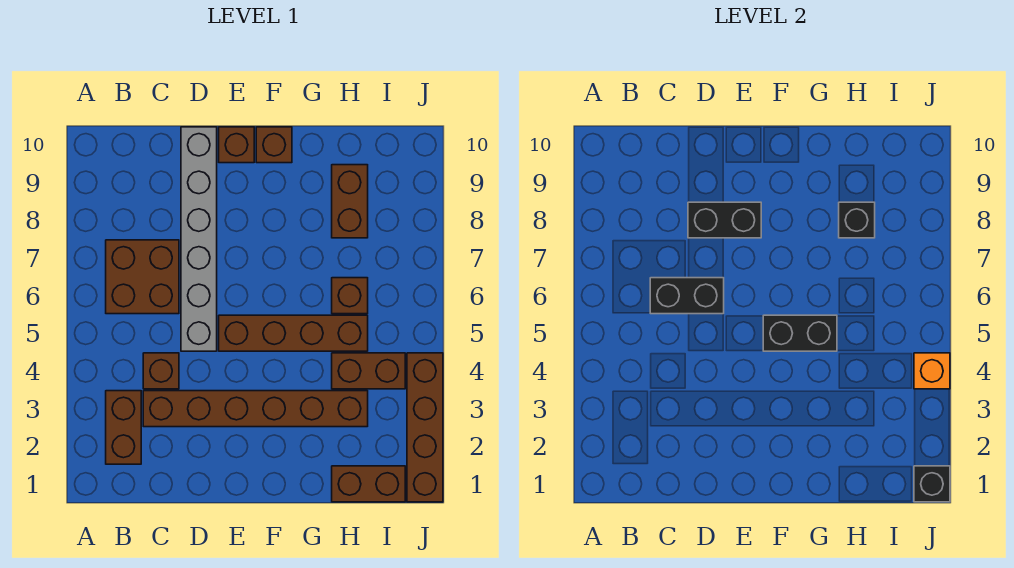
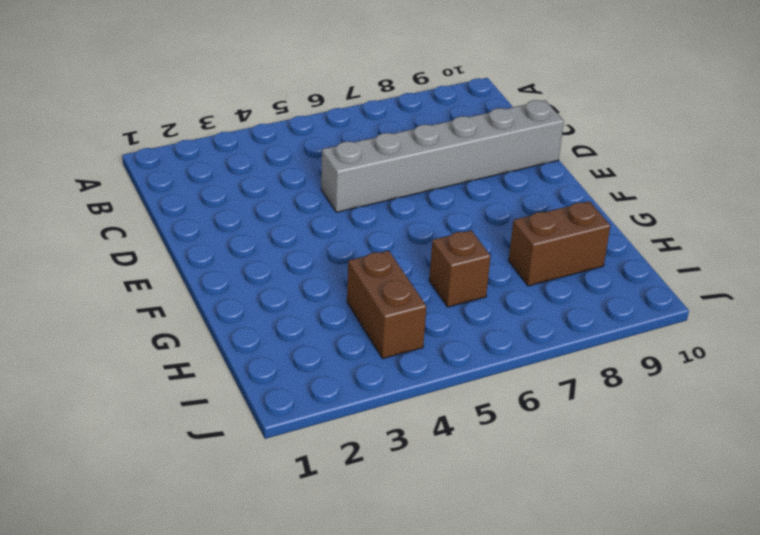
none -> brown 1x2 brick [106,391,141,464]
none -> brown 2x2 brick [106,240,179,314]
none -> brown 1x6 brick [143,391,368,427]

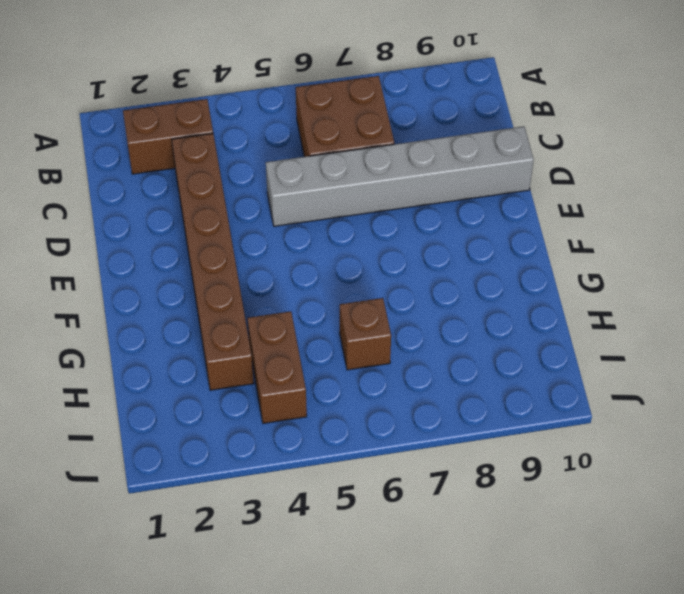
none -> brown 1x1 brick [143,353,179,389]
none -> brown 1x4 brick [219,315,368,351]
none -> brown 1x1 brick [219,127,254,163]

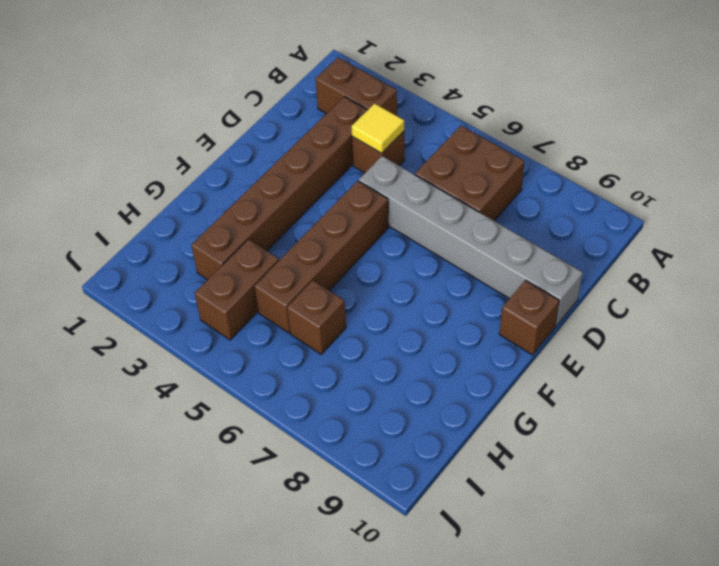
yellow 1x1 tile [351,103,404,153] -> none
none -> brown 1x1 brick [256,127,292,163]
none -> brown 1x2 brick [332,466,405,502]
none -> brown 1x2 brick [332,165,368,238]

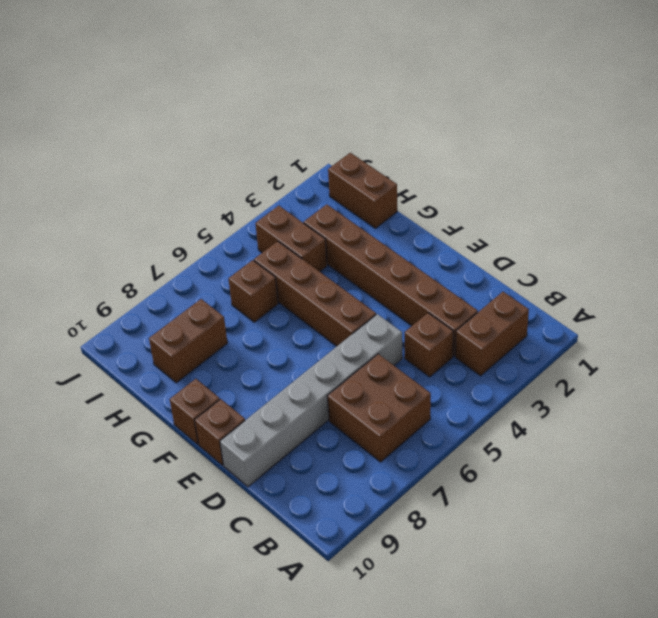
none -> brown 1x4 brick [407,353,443,502]
none -> black 1x2 brick [650,278,724,314]
none -> black 1x2 brick [688,202,761,238]

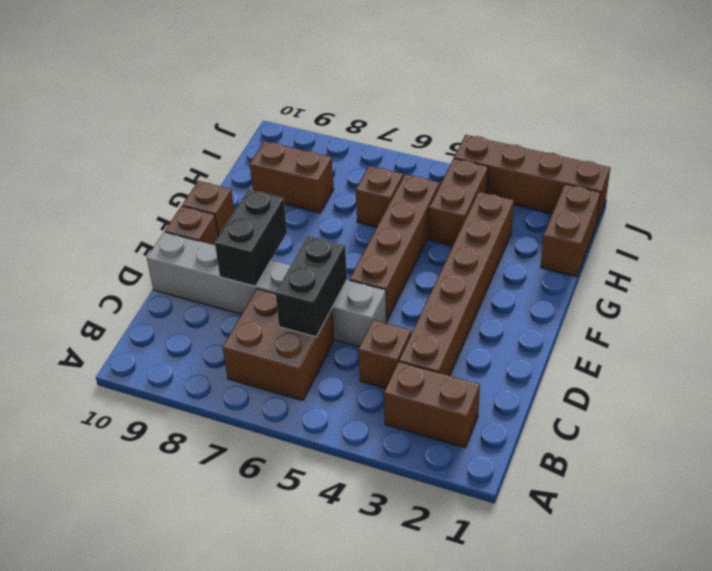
none -> black 1x2 brick [763,315,837,351]
none -> black 1x1 brick [839,202,875,238]
none -> black 1x1 brick [914,466,950,502]

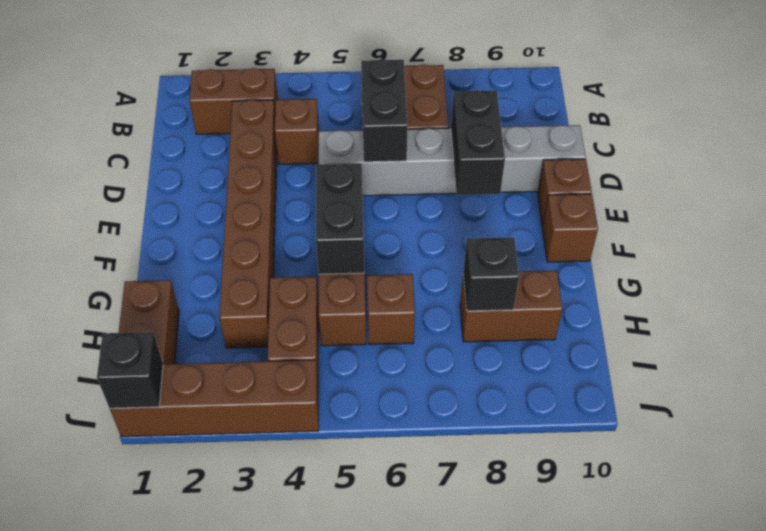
none -> orange 1x1 brick [914,353,950,389]

